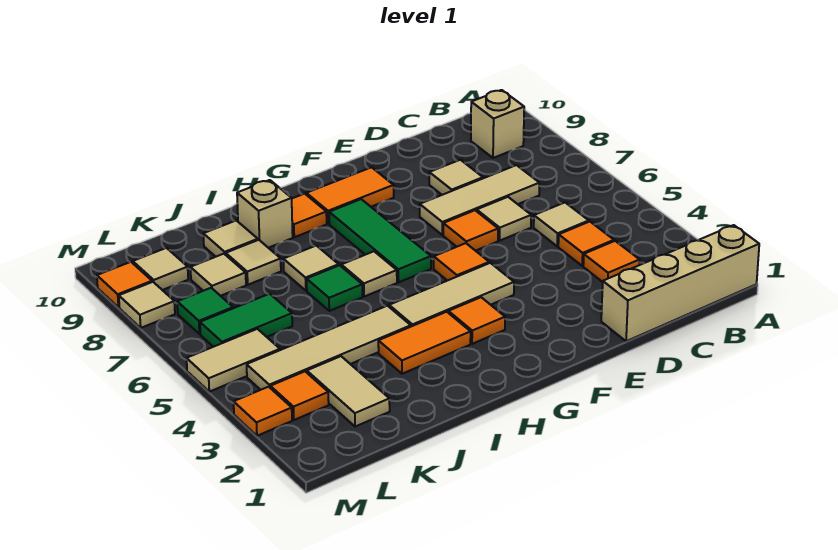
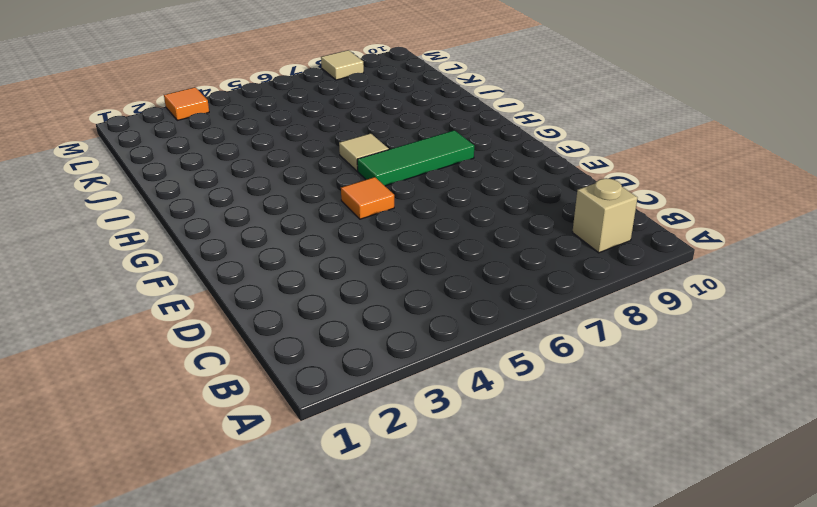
none -> tan 1x4 brick [601,225,759,341]
none -> orange 1x1 tile [583,241,640,282]
none -> orange 1x1 tile [558,222,614,266]
none -> tan 1x1 tile [534,203,589,246]

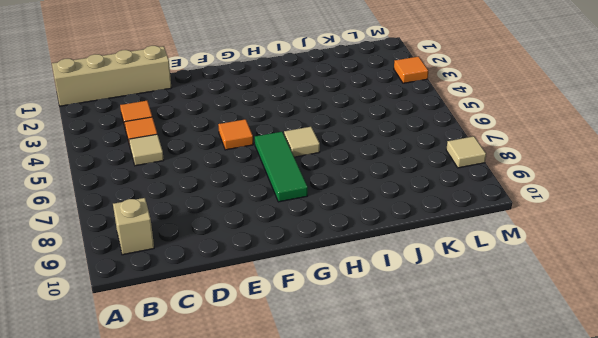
none -> tan 1x3 tile [420,165,539,235]
none -> tan 1x1 tile [477,197,531,241]
none -> tan 1x1 tile [429,160,483,195]
none -> orange 1x1 tile [443,210,498,251]

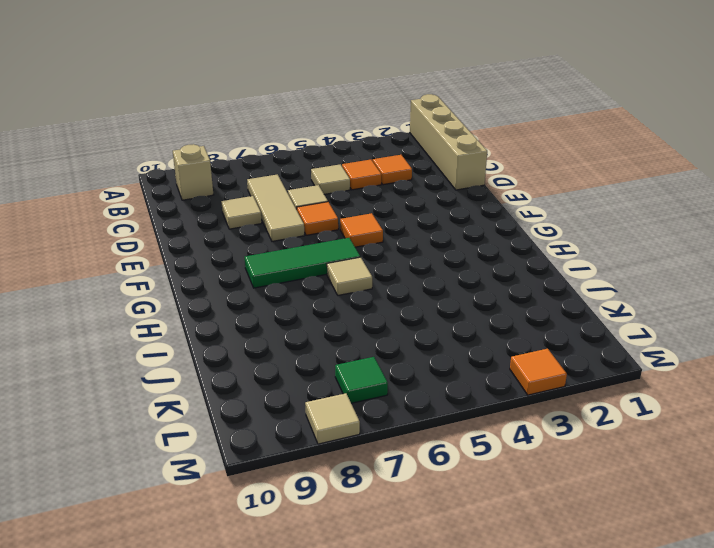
none -> tan 1x3 tile [389,263,514,326]
none -> orange 1x2 tile [306,167,394,224]
none -> orange 1x1 tile [448,297,505,344]
none -> orange 1x2 tile [378,312,471,374]

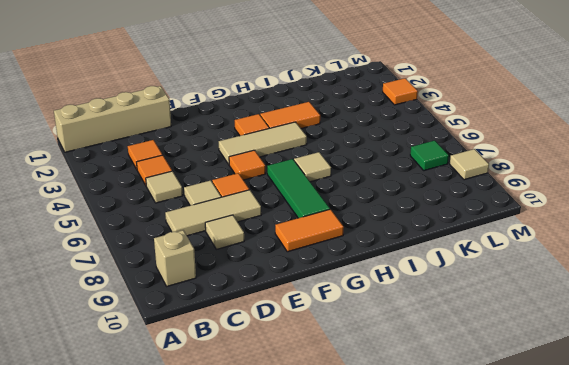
none -> orange 1x1 tile [292,194,327,237]
none -> tan 1x4 tile [247,306,411,390]
none -> green 1x1 tile [307,265,362,311]
none -> tan 1x1 tile [283,246,339,291]

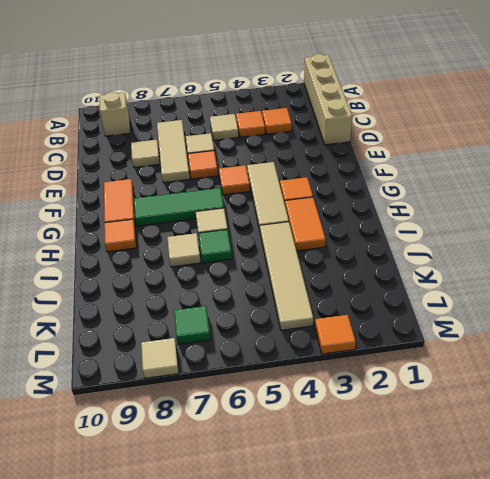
none -> tan 1x1 brick [237,180,293,248]
none -> tan 1x1 tile [226,240,281,285]
none -> tan 1x1 tile [203,220,258,257]
none -> tan 1x2 tile [307,356,390,427]

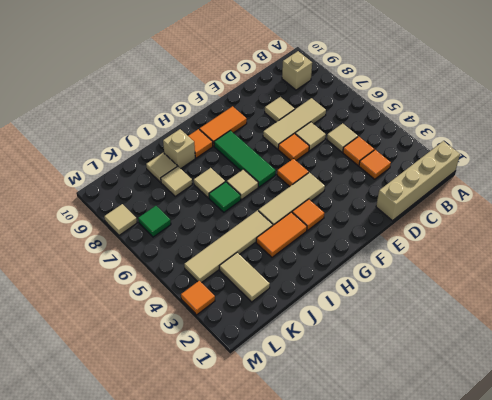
none -> green 1x2 tile [200,294,292,347]
none -> tan 1x1 tile [190,254,246,296]
none -> orange 1x1 tile [270,371,329,420]
none -> tan 1x2 tile [187,329,280,392]

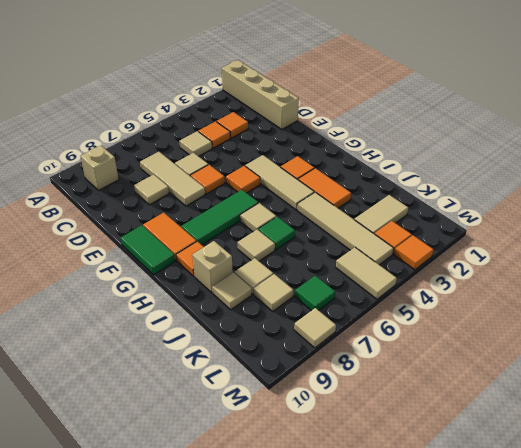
green 1x2 tile [121,225,175,275] -> green 1x2 tile moved to [200,294,292,347]
none -> tan 1x1 tile [133,248,188,290]
none -> orange 1x1 tile [97,262,152,307]

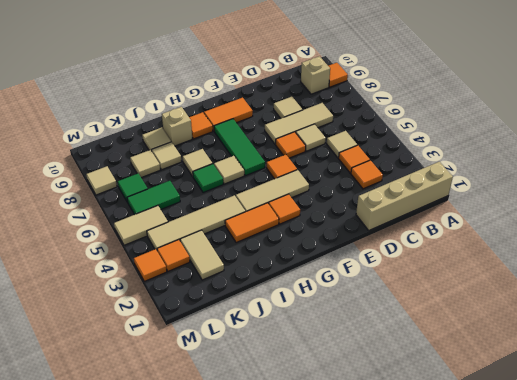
orange 1x1 tile [329,63,348,87] -> orange 1x1 tile moved to [97,262,152,307]
none -> tan 1x1 tile [133,248,188,290]

